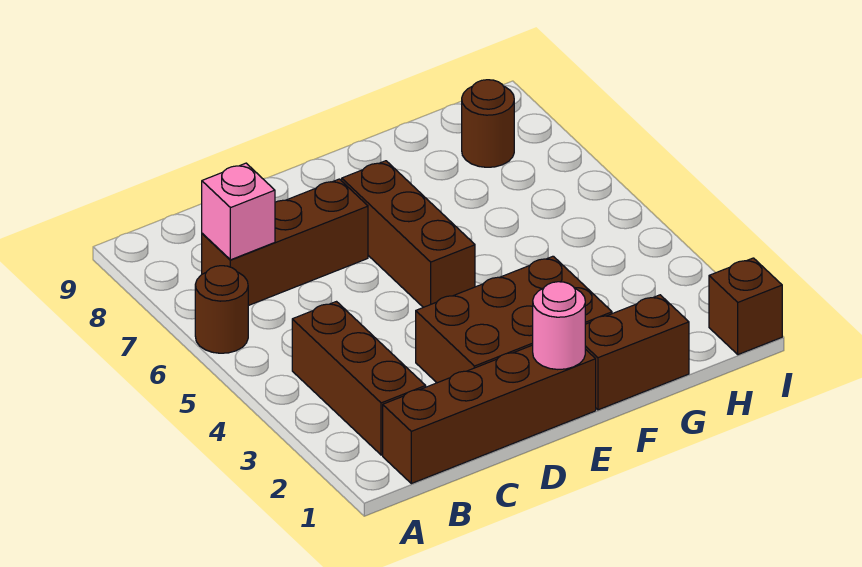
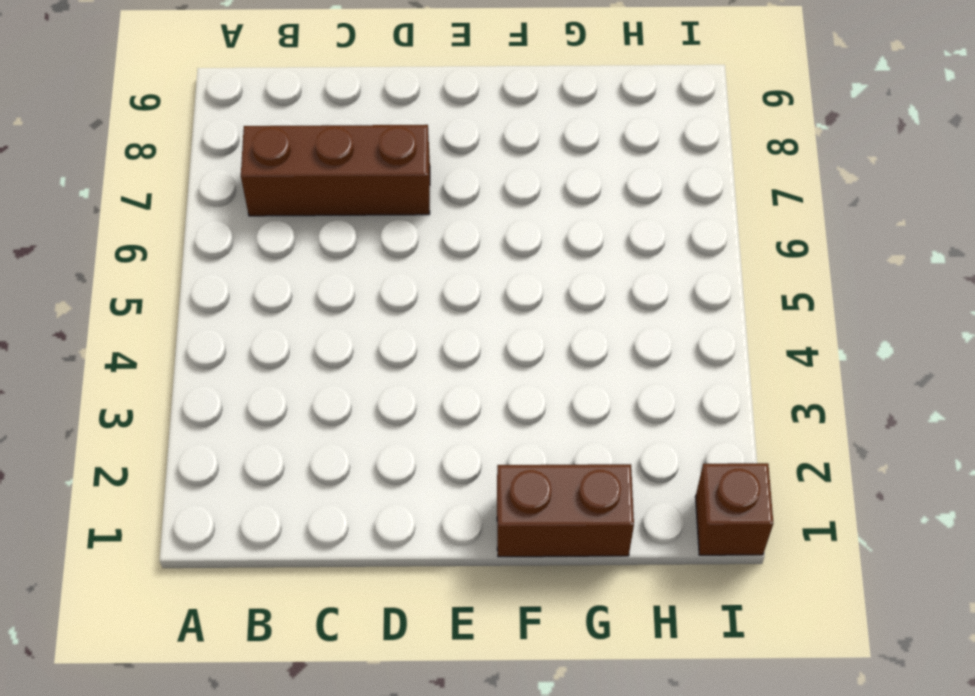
none -> brown 1x1 round brick [195,266,248,353]
none -> brown 1x4 brick [383,345,596,484]

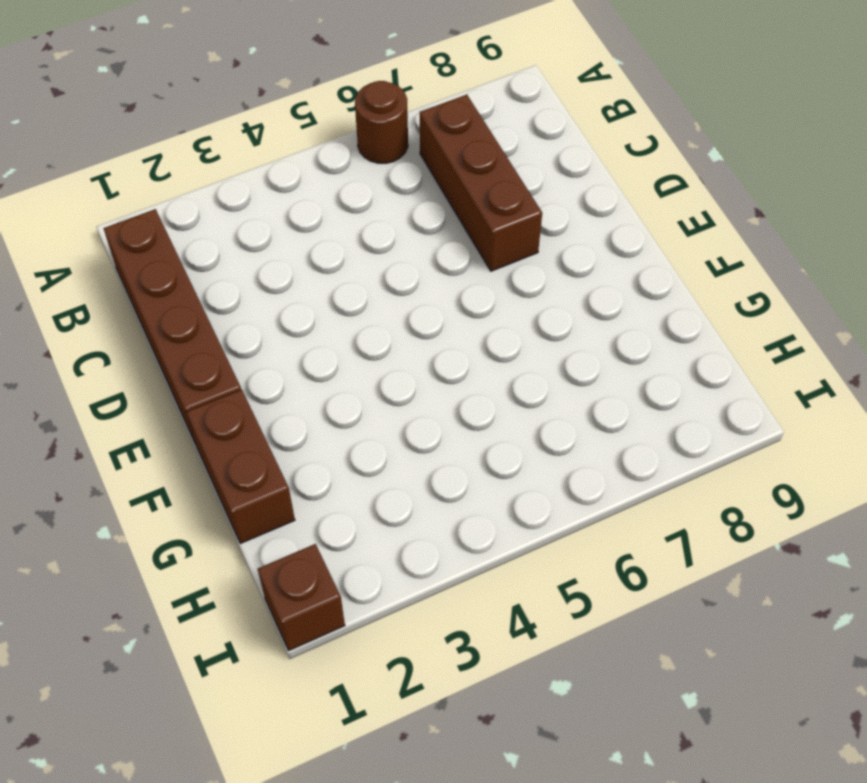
none -> brown 1x3 brick [292,302,426,455]
none -> brown 2x3 brick [416,256,612,383]

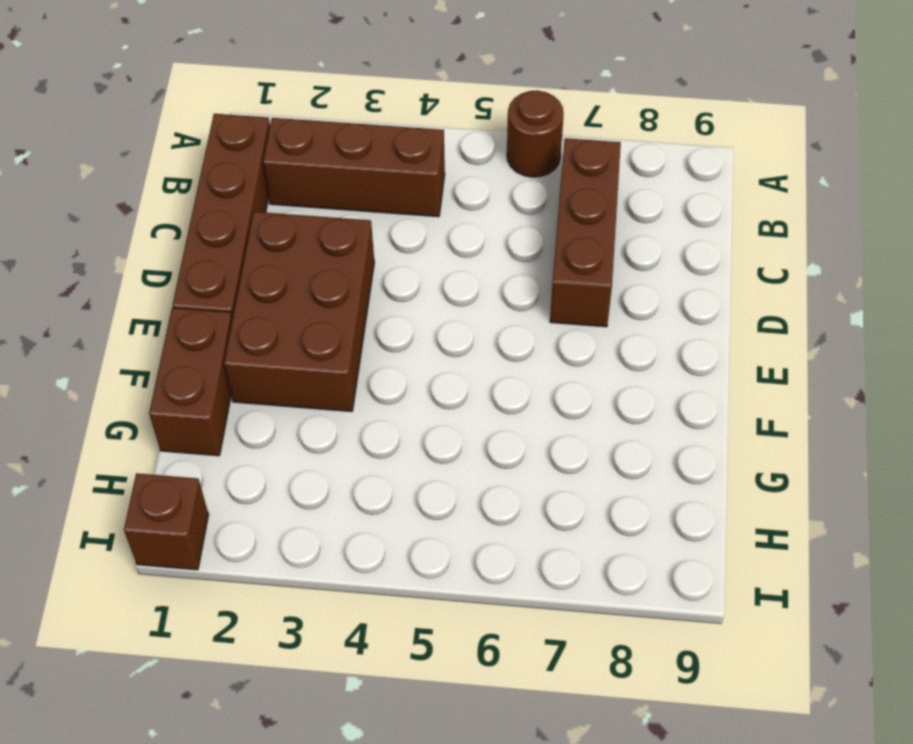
none -> brown 1x3 brick [342,161,475,307]
none -> brown 1x1 round brick [462,80,514,167]

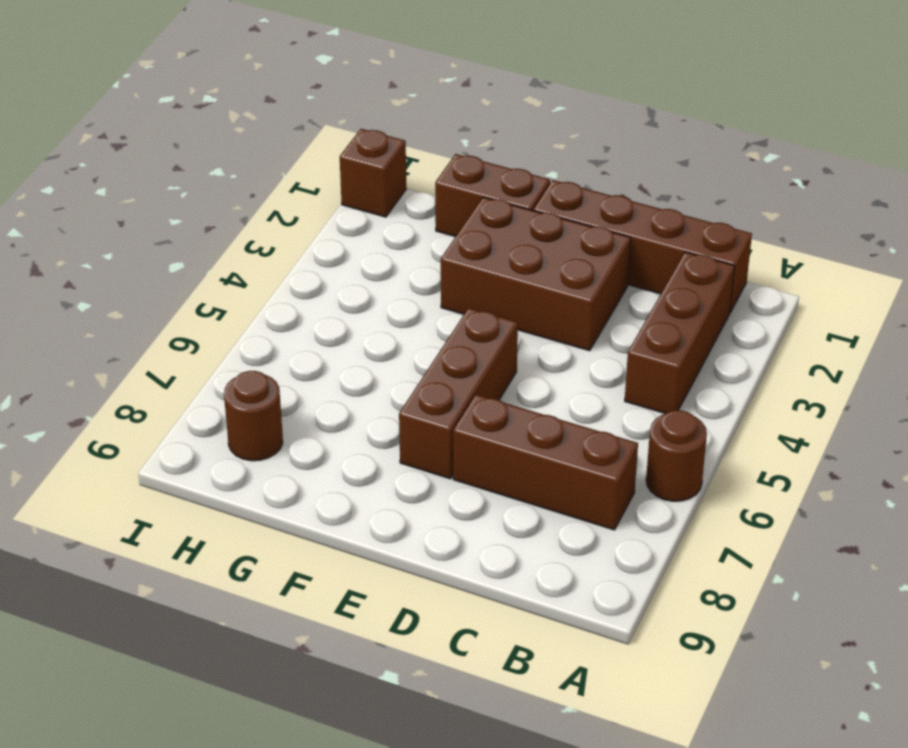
none -> pink 1x1 brick [202,163,275,260]
none -> pink 1x1 round brick [533,282,585,370]

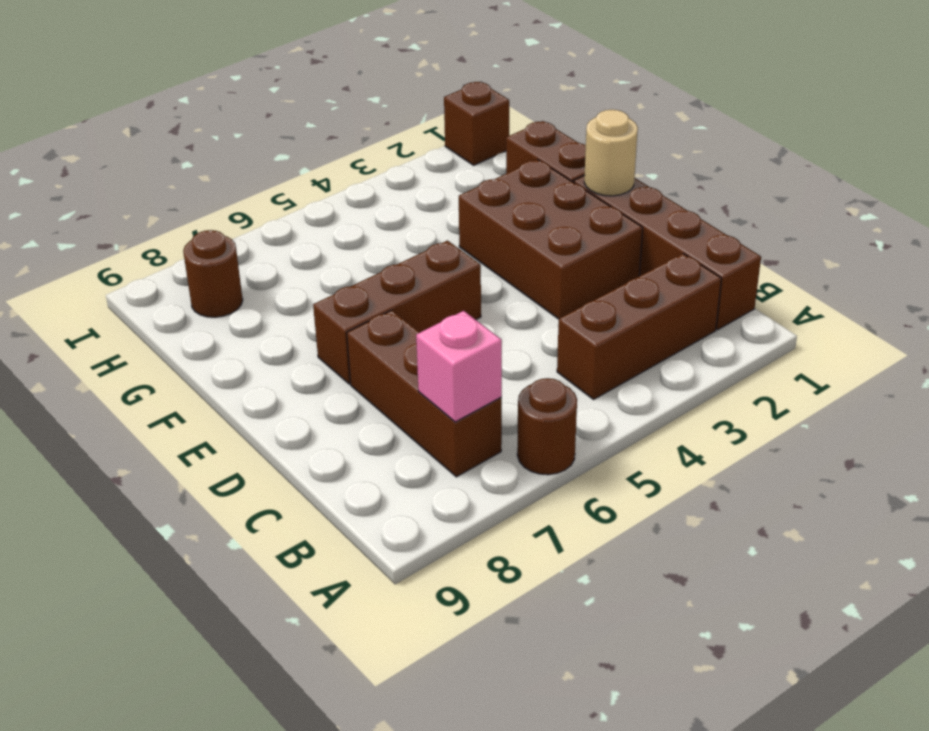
tan 1x1 round brick [584,110,638,196] -> pink 1x1 round brick [533,282,585,370]

